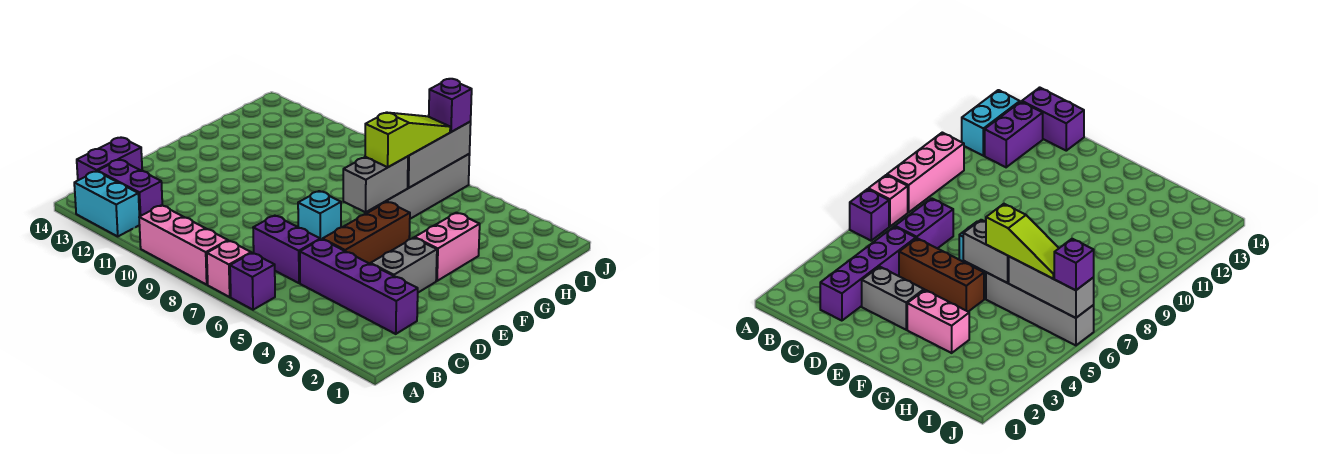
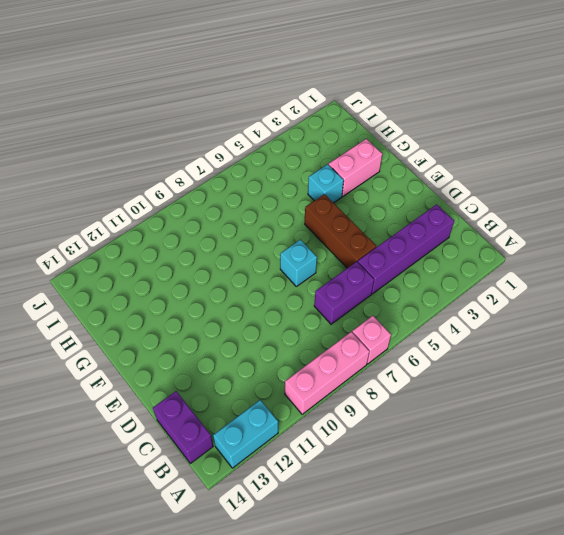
pink 1x2 brick [329,139,382,196] -> pink 1x2 brick turned to [415,213,480,281]
cyan 1x1 brick [308,164,344,203] -> none
none -> purple 1x1 brick [230,253,275,310]
none -> purple 1x2 brick [98,160,162,217]
none -> grey 1x2 brick [371,238,437,292]

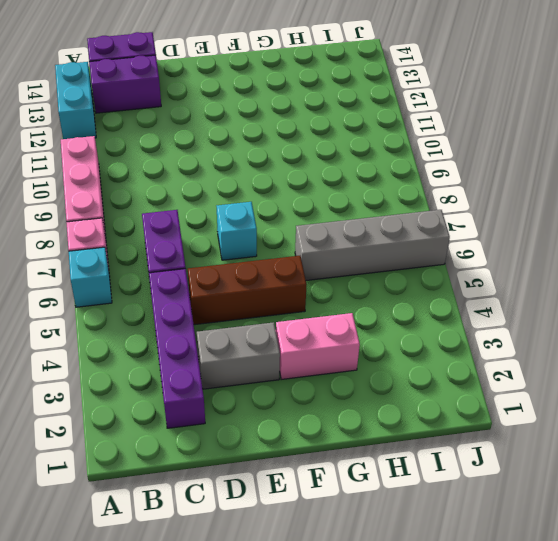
cyan 1x1 brick [69,247,112,307] -> purple 1x1 brick [230,253,275,310]
purple 1x2 brick [90,55,161,113] -> purple 1x2 brick turned to [98,160,162,217]
none -> grey 1x2 brick [343,156,408,212]
none -> grey 1x3 brick [408,122,471,188]
none -> lime 1x3 slope [365,112,450,167]

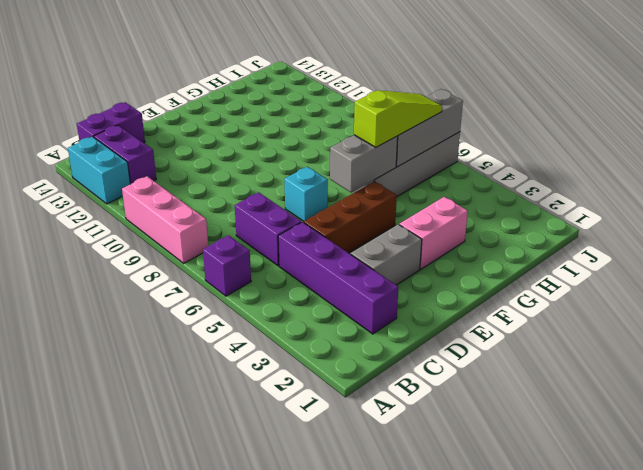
none -> pink 1x1 brick [207,241,251,297]
none -> purple 1x1 brick [429,79,472,132]

